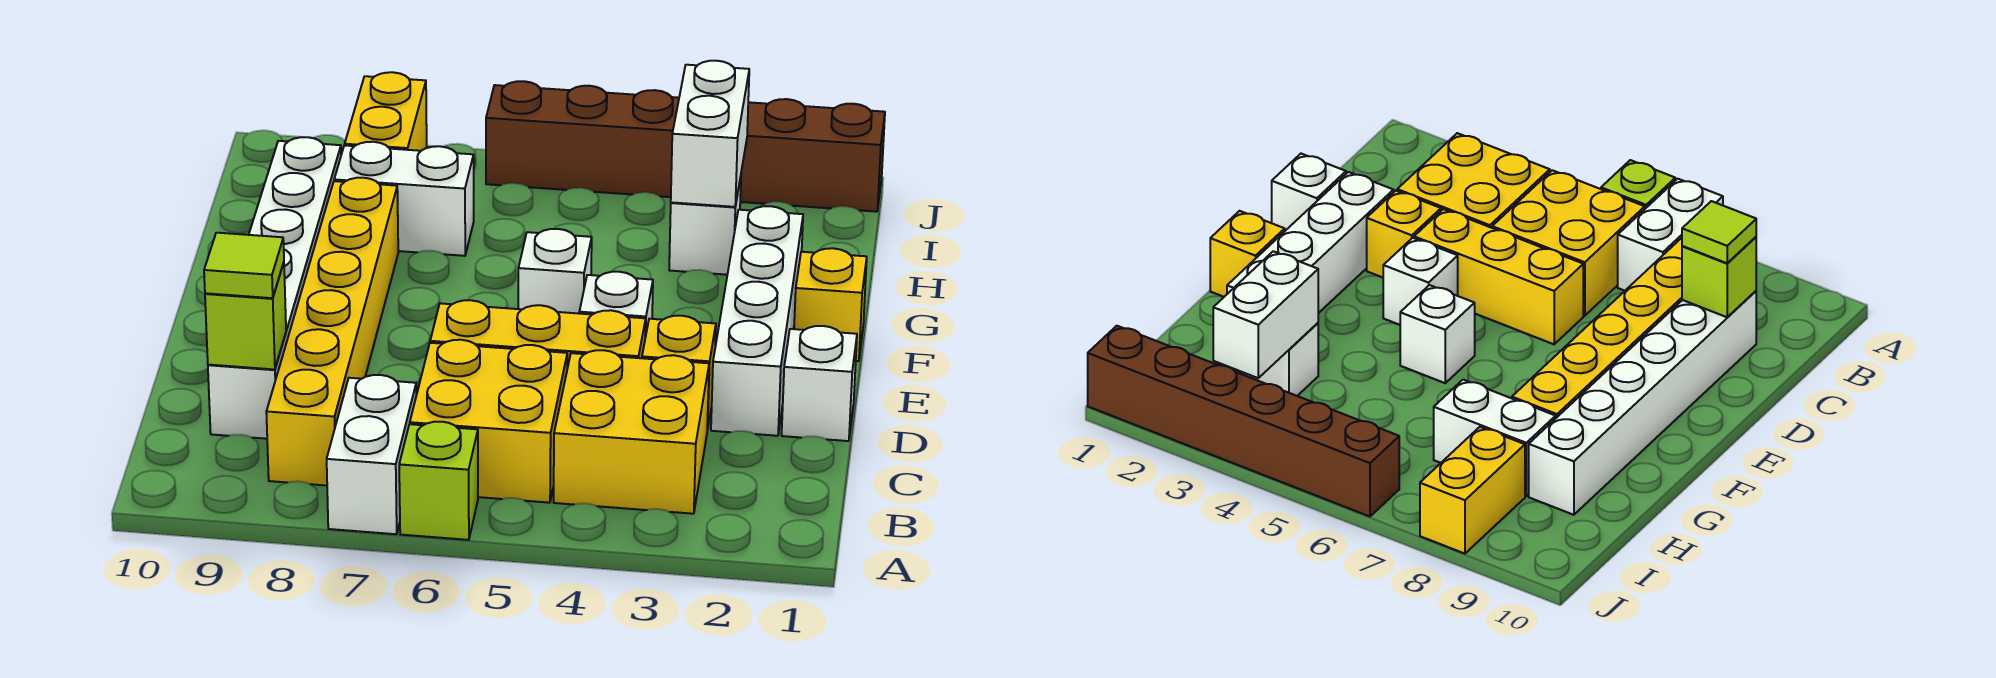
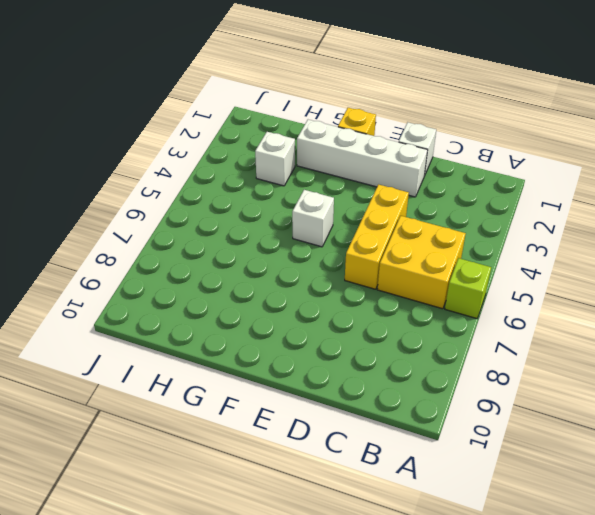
none -> white 1x2 brick [327,375,416,534]
none -> yellow 2x2 brick [554,350,709,514]
none -> yellow 1x6 brick [266,178,398,486]

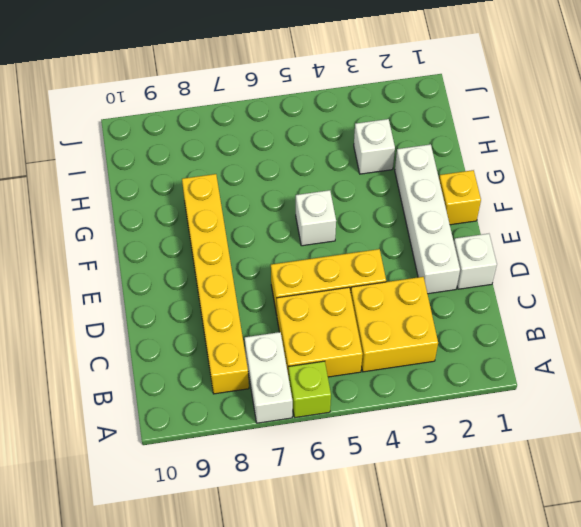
none -> white 1x6 brick [208,137,341,439]
none -> yellow 1x1 brick [642,316,716,430]
none -> white 1x1 brick [579,272,653,337]

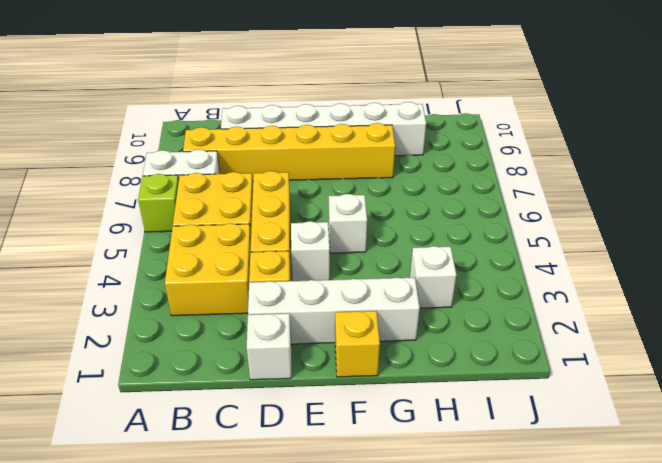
none -> white 1x2 brick [334,142,474,256]
none -> yellow 1x2 brick [345,72,427,151]
none -> brown 1x6 brick [486,81,885,212]

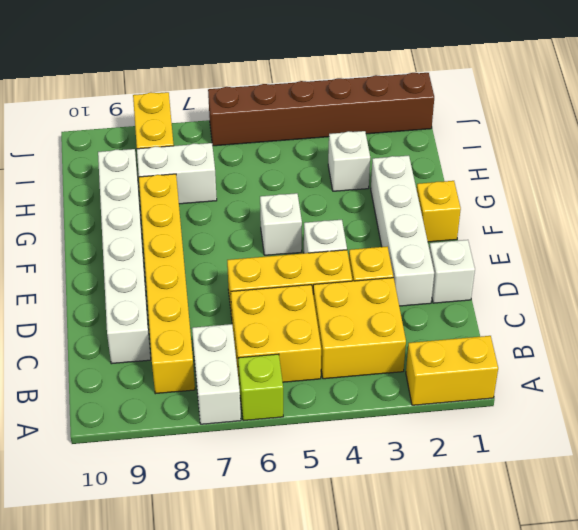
yellow 1x2 brick [406,336,498,405] -> none
none -> lime 1x1 brick [205,263,286,369]
none -> white 1x2 brick [671,61,749,207]
none -> lime 1x1 tile [204,233,284,298]

